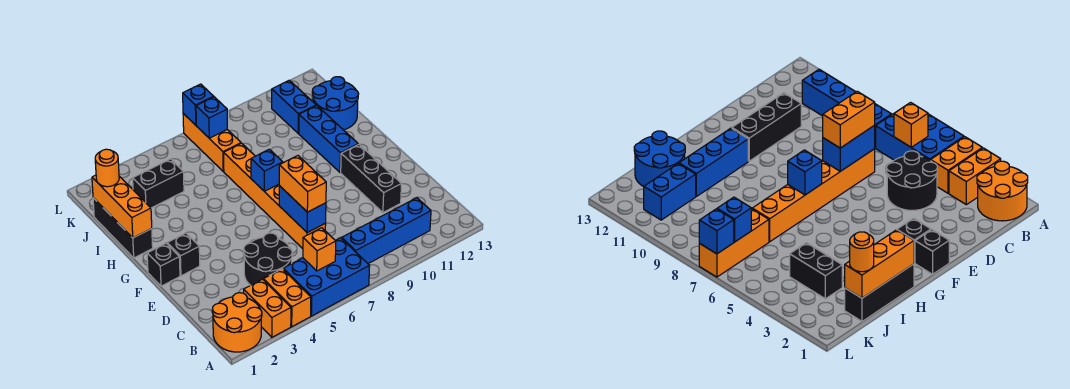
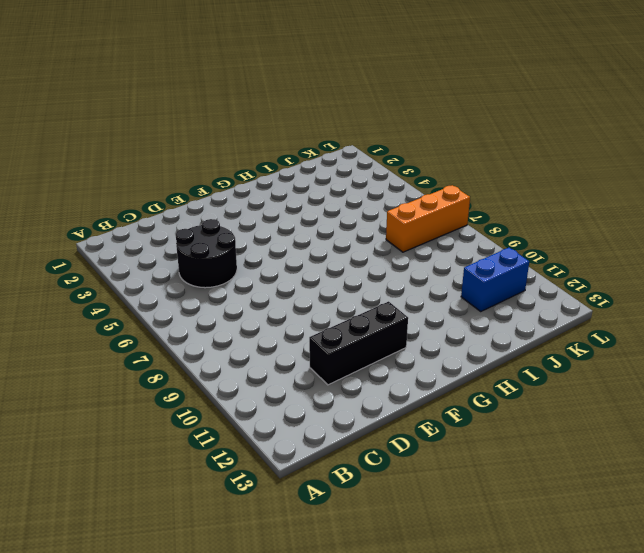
none -> orange 2x2 round brick [212,293,262,352]
none -> orange 1x2 brick [244,279,291,337]
none -> orange 1x2 brick [263,269,311,327]

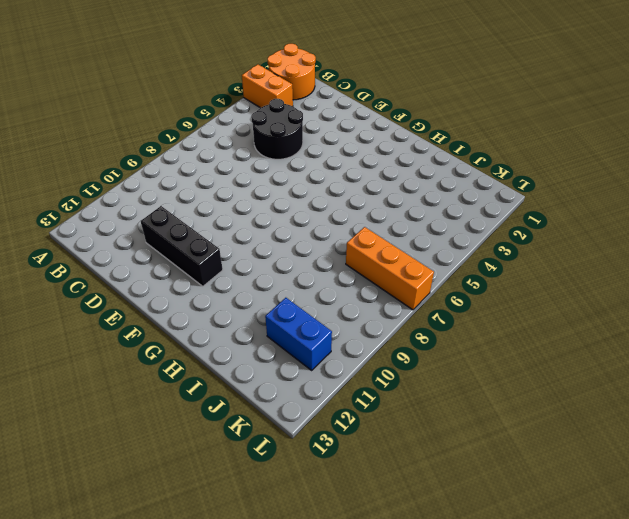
none -> orange 1x2 brick [263,269,311,327]
none -> blue 2x3 brick [283,238,370,316]
none -> blue 1x4 brick [342,198,431,264]

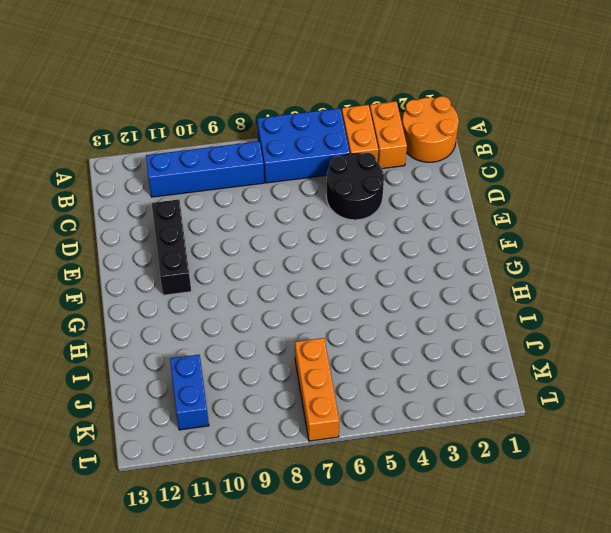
none -> orange 1x6 brick [224,143,326,249]
none -> black 1x1 brick [147,243,180,286]
none -> black 1x1 brick [167,233,200,276]

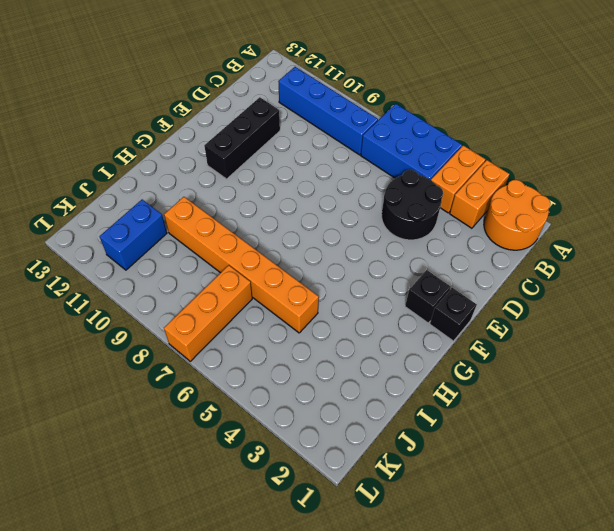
orange 1x6 brick [164,197,319,333] -> orange 1x6 brick turned to [224,143,326,249]
none -> blue 1x3 brick [299,106,358,172]
none -> black 1x3 brick [93,198,153,258]
none -> blue 2x2 round brick [312,77,358,130]

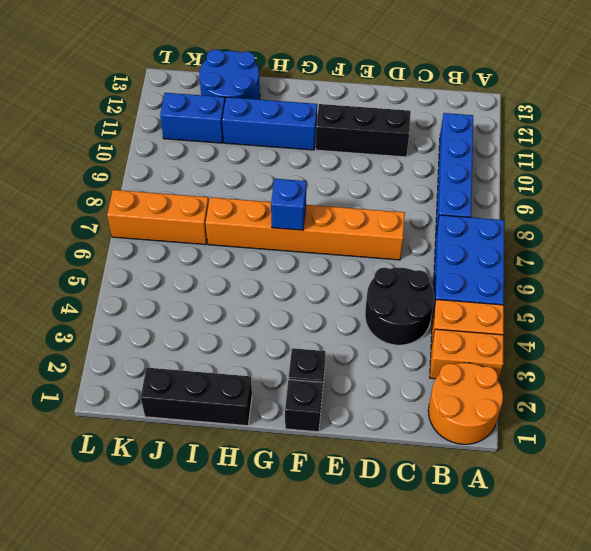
none -> black 1x2 brick [133,159,184,208]
none -> orange 1x1 brick [303,228,336,271]
none -> blue 1x2 brick [279,186,326,233]

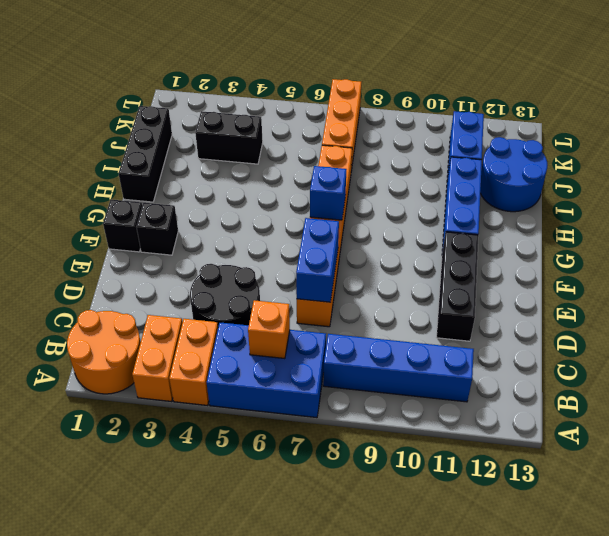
none -> orange 1x3 brick [92,175,152,238]
none -> blue 1x1 brick [196,97,227,138]
none -> blue 1x1 brick [183,84,214,125]

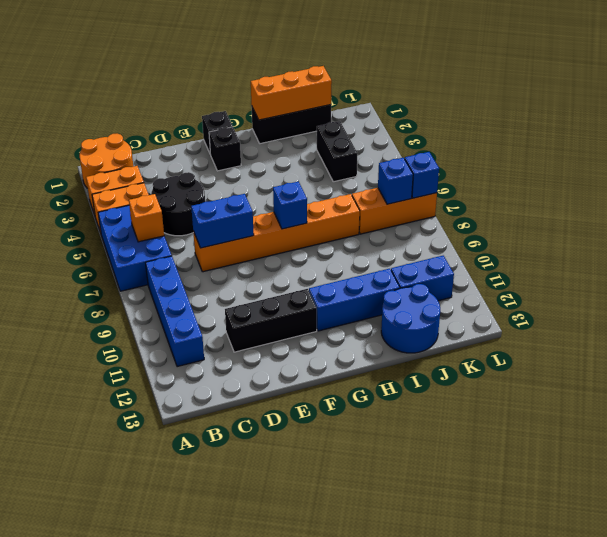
none -> orange 1x2 brick [279,156,326,212]
none -> orange 1x1 round brick [95,149,119,187]

